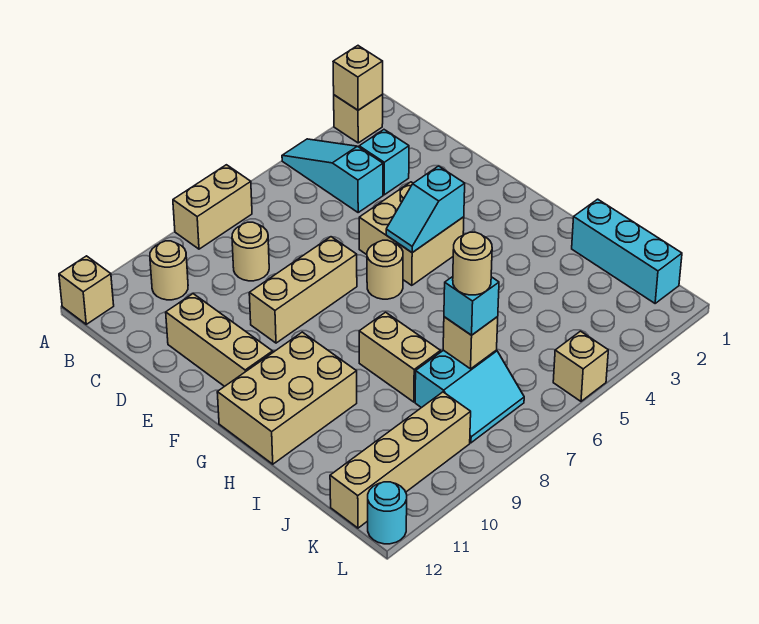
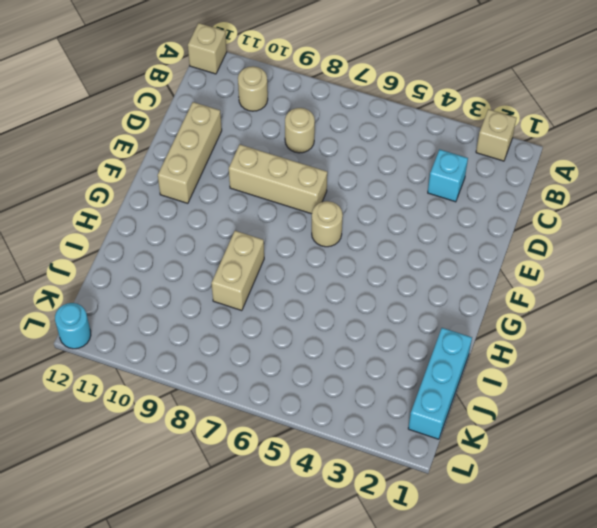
none -> cyan 1x3 slope [282,139,383,212]
none -> tan 1x2 brick [173,165,252,249]
none -> tan 2x2 brick [359,182,464,285]

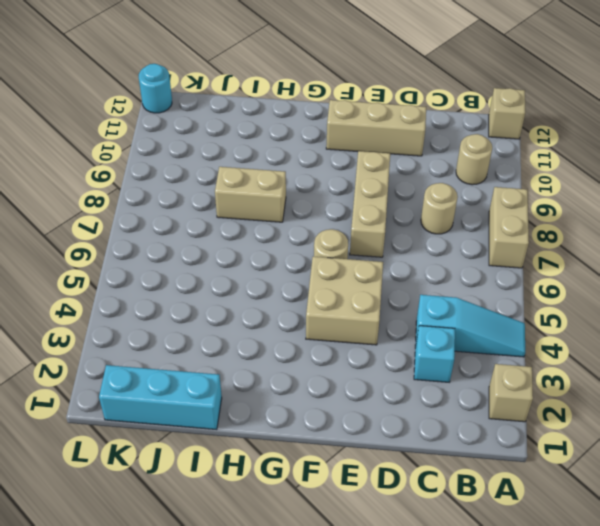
none -> tan 2x3 brick [217,332,357,464]
none -> cyan 2x2 slope [415,350,524,443]
none -> tan 1x4 brick [330,392,471,528]

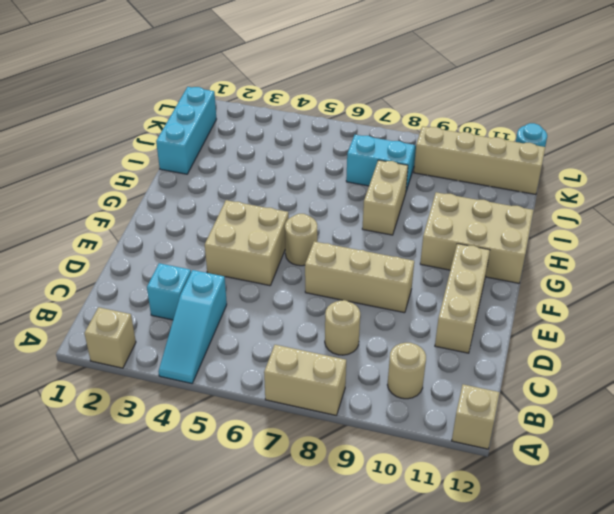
none -> tan 1x1 brick [553,331,608,401]
none -> tan 1x1 brick [333,46,383,110]
none -> cyan 1x2 slope [386,166,465,253]

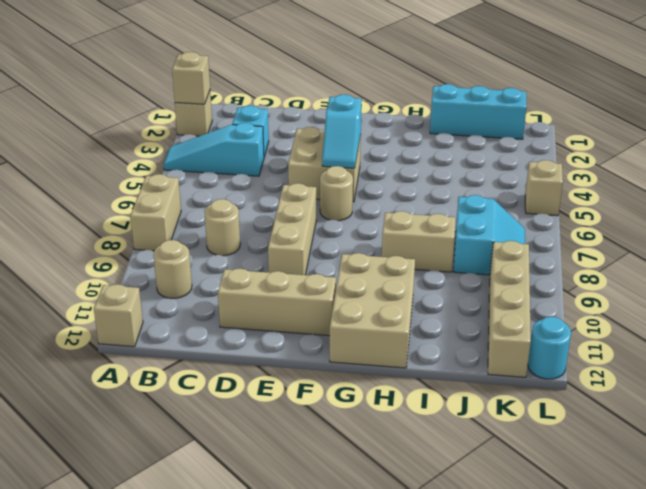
none -> tan 1x1 brick [443,317,498,369]
none -> cyan 1x1 brick [444,277,499,335]
none -> tan 1x1 round brick [453,232,492,295]

